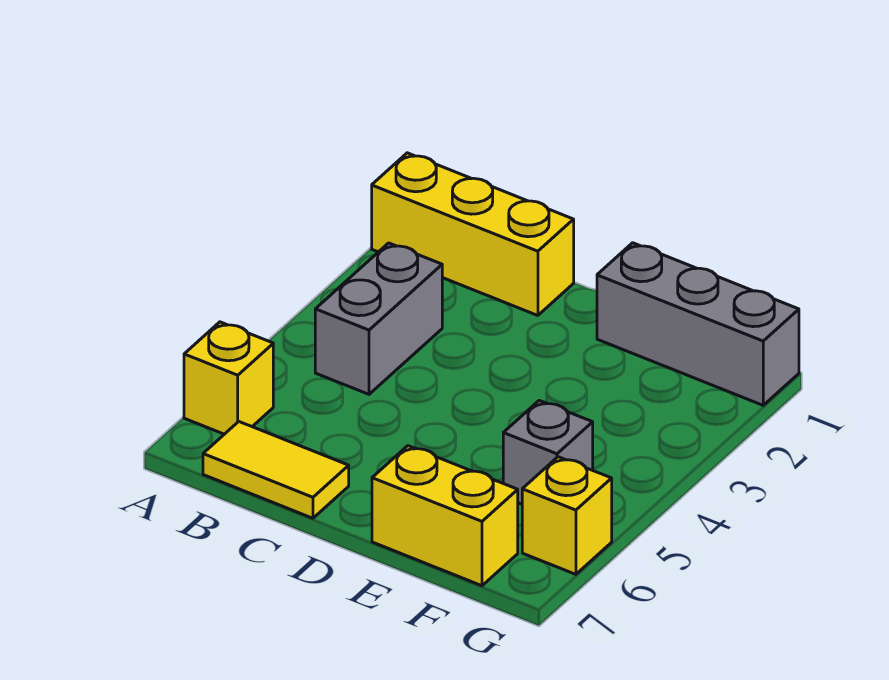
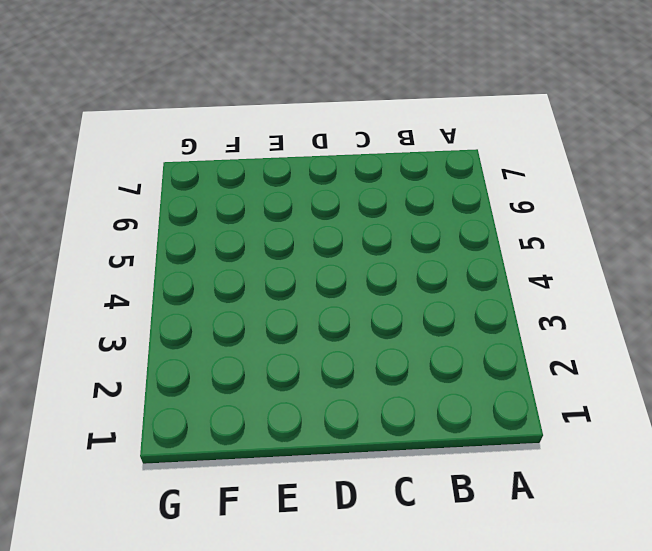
none -> yellow 1x3 brick [372,153,574,316]
none -> yellow 1x1 brick [184,322,273,434]

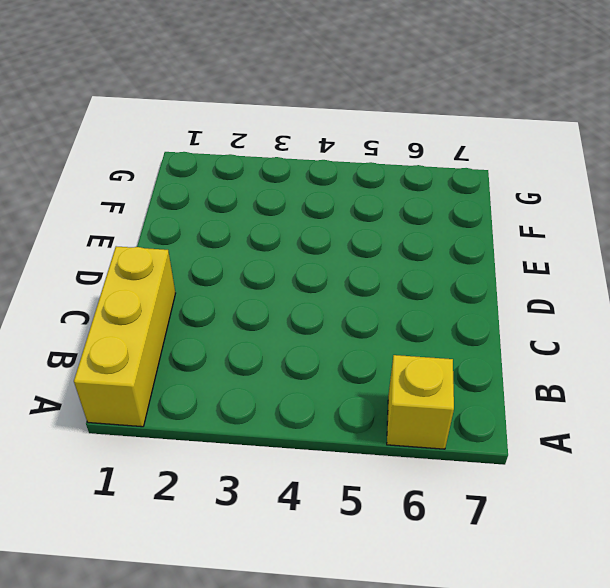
none -> grey 1x2 brick [315,243,442,394]
none -> yellow 1x2 tile [203,422,349,518]

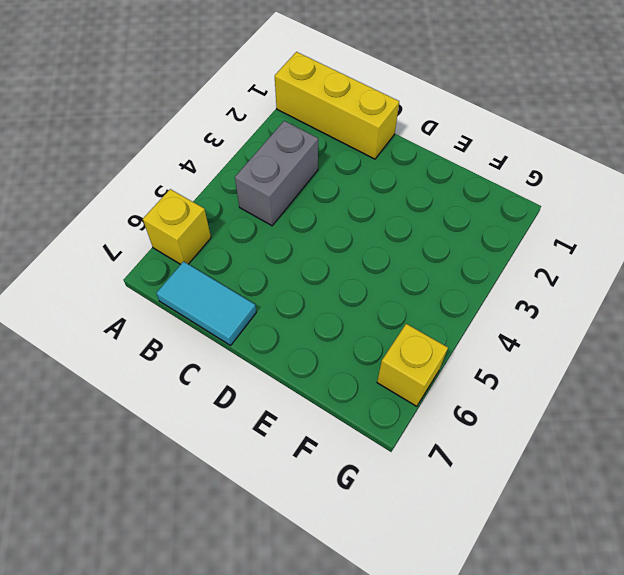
cyan 1x2 tile [156,261,256,345] -> yellow 1x2 tile [203,422,349,518]
none -> grey 1x3 brick [597,243,799,405]
none -> yellow 1x2 brick [372,446,518,586]

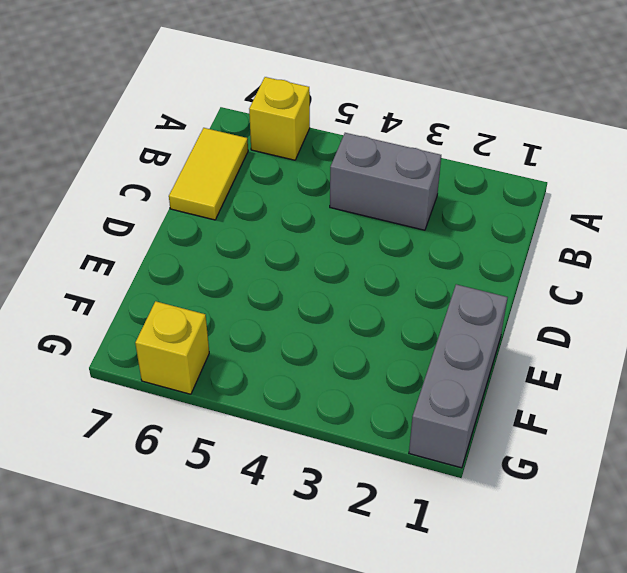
none -> yellow 1x3 brick [372,153,574,316]
none -> yellow 1x2 brick [372,446,518,586]

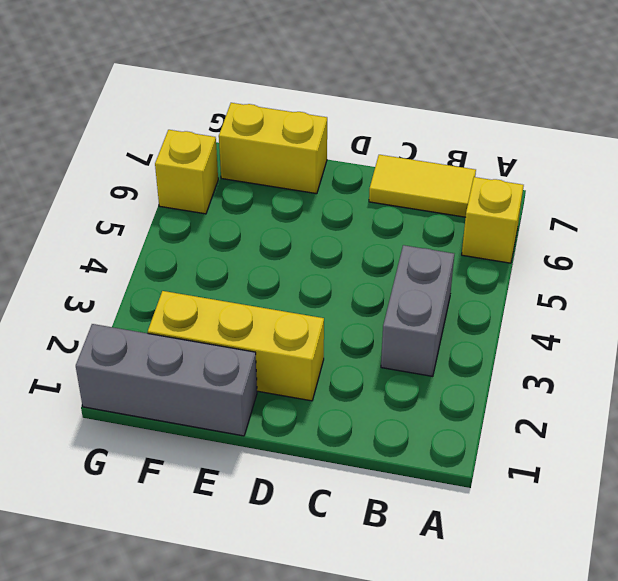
yellow 1x3 brick [148,291,324,401] -> yellow 1x3 brick moved to [372,153,574,316]
none -> grey 1x1 brick [503,401,593,504]

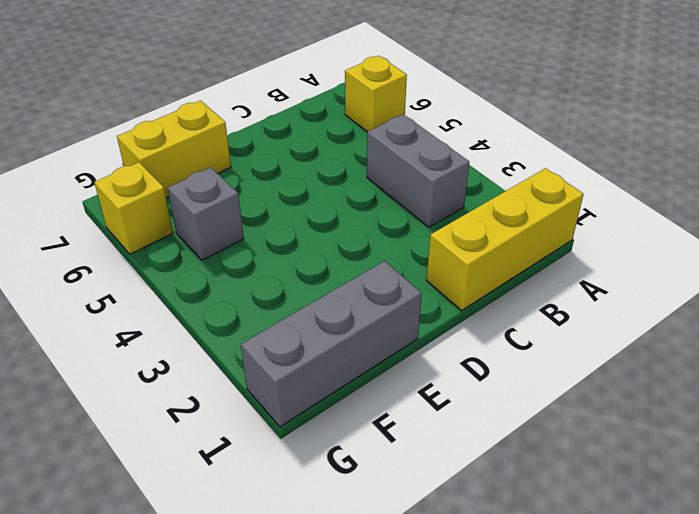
none -> yellow 1x2 tile [203,422,349,518]

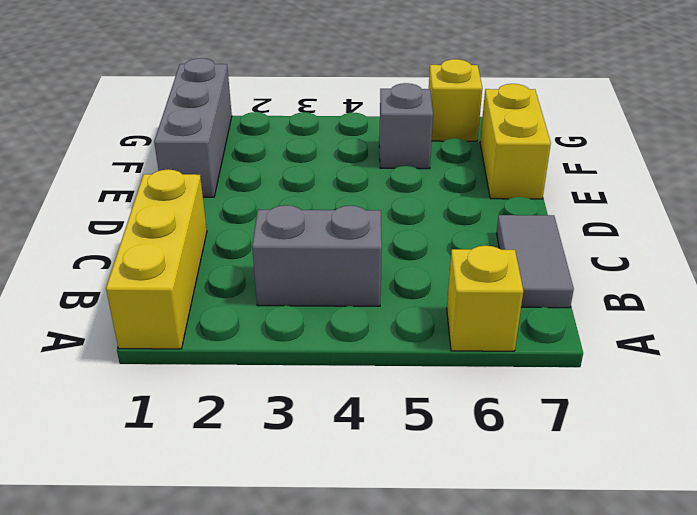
grey 1x2 tile [497,215,574,308] -> yellow 1x2 tile [203,422,349,518]

